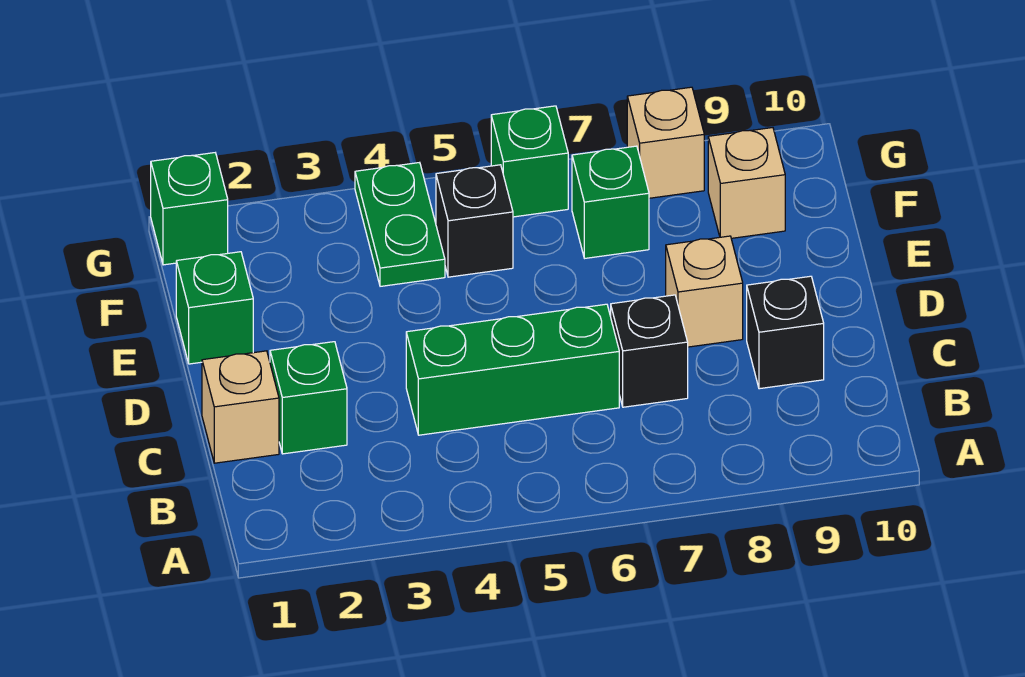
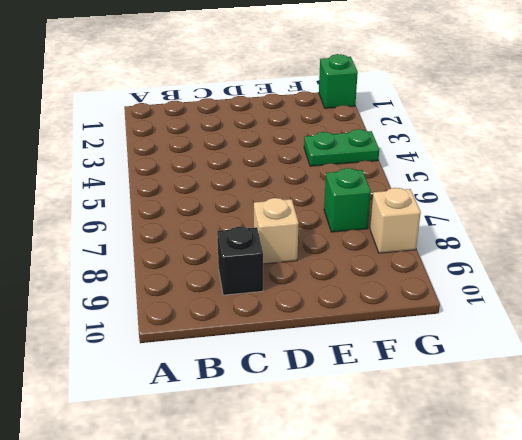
none -> tan 1x1 brick [202,351,279,463]
none -> green 1x1 brick [270,342,347,454]
none -> green 1x3 brick [406,304,619,435]

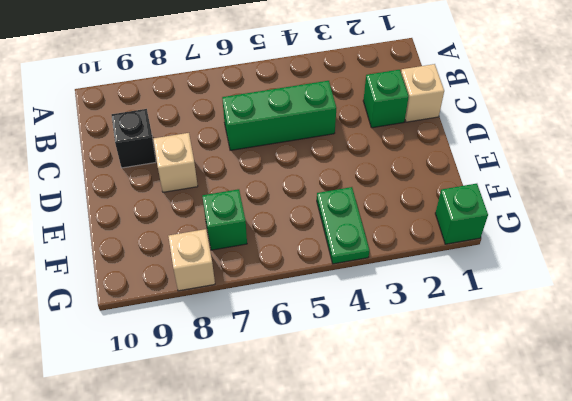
none -> black 1x1 brick [611,295,688,407]
none -> green 1x1 brick [176,252,253,364]
none -> black 1x1 brick [436,165,513,277]

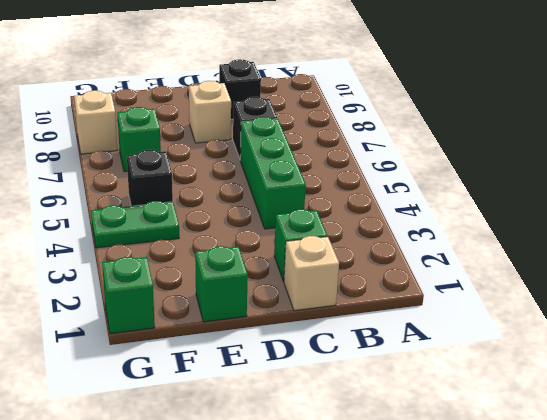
none -> tan 1x1 brick [708,128,785,238]
none -> green 1x1 brick [491,106,568,217]

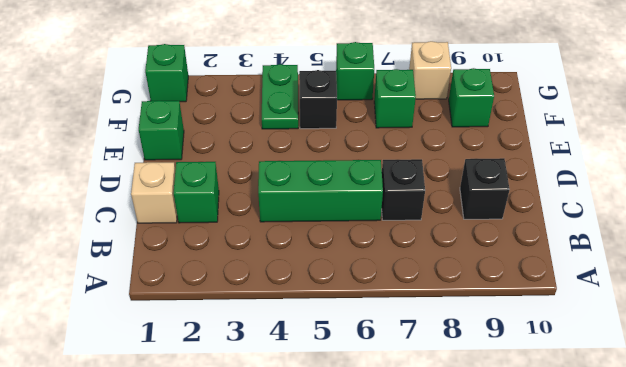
green 1x1 brick [449,68,494,127] -> tan 1x1 brick [708,128,785,238]
none -> tan 1x1 brick [666,236,743,347]

